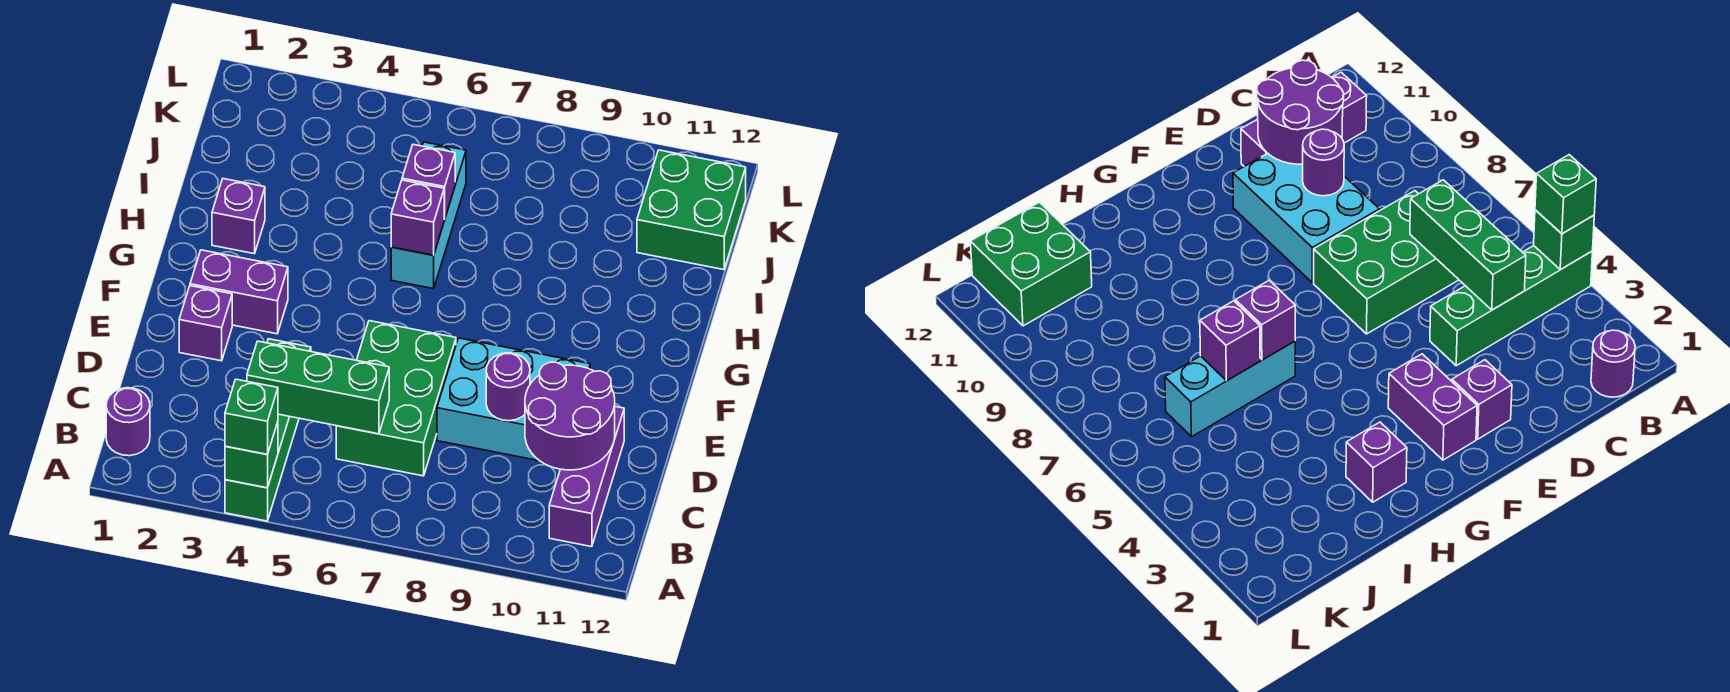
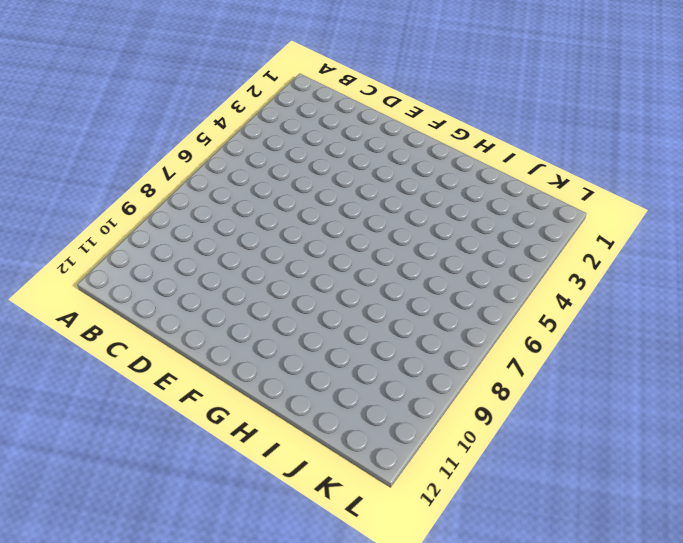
none -> green 1x4 brick [225,339,311,521]
none -> purple 1x1 round brick [106,388,150,456]
none -> purple 1x3 brick [549,407,624,547]

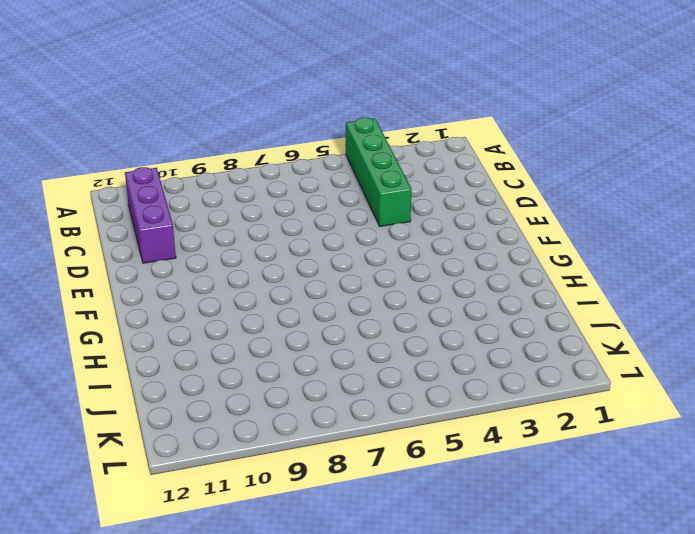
none -> purple 1x1 round brick [106,388,150,456]
none -> green 2x3 brick [336,321,456,476]
none -> cyan 2x3 brick [437,338,590,461]

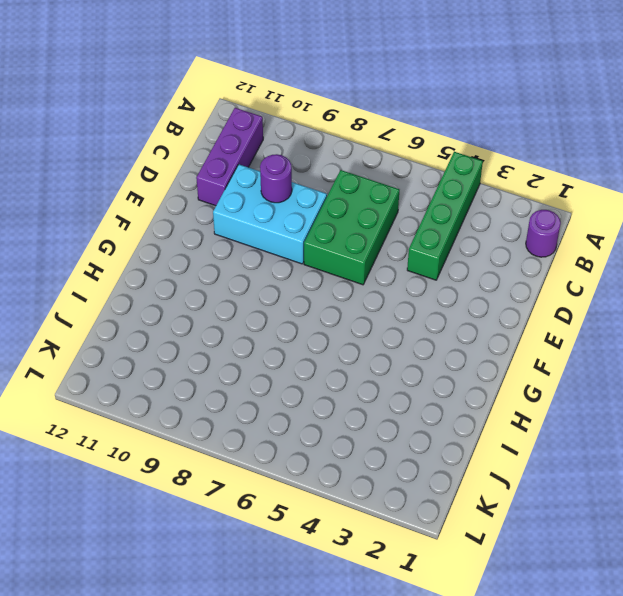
none -> purple 1x1 brick [179,286,232,361]
none -> purple 1x2 brick [190,250,288,334]
none -> purple 1x1 brick [212,179,265,254]

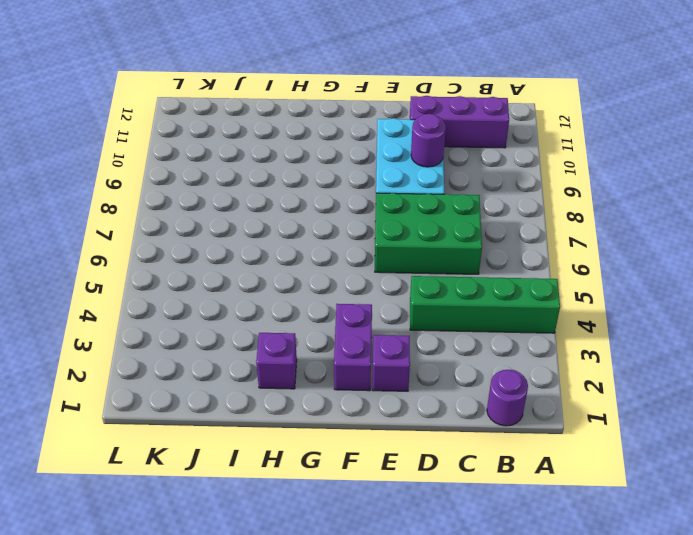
none -> cyan 1x3 brick [391,142,466,289]
none -> green 2x2 brick [637,150,746,270]
none -> green 1x1 brick [225,422,278,488]

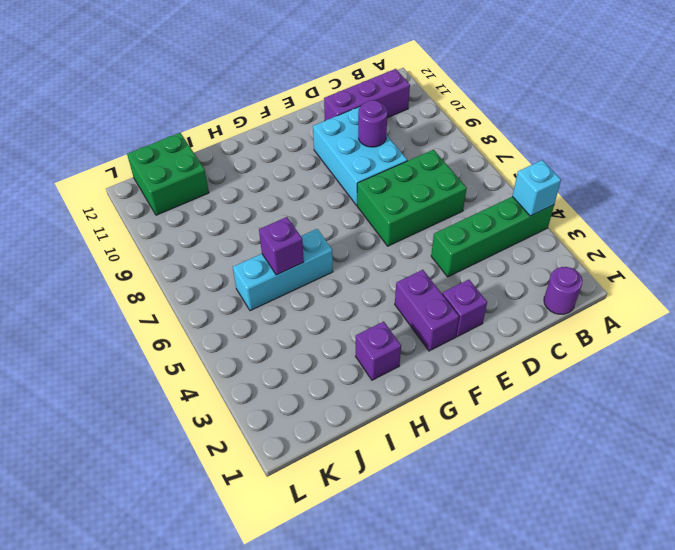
cyan 1x1 brick [512,160,561,216] -> green 1x1 brick [225,422,278,488]
none -> green 1x3 brick [247,341,389,434]
none -> purple 2x2 round brick [525,362,615,470]
none -> purple 1x1 brick [391,180,445,255]

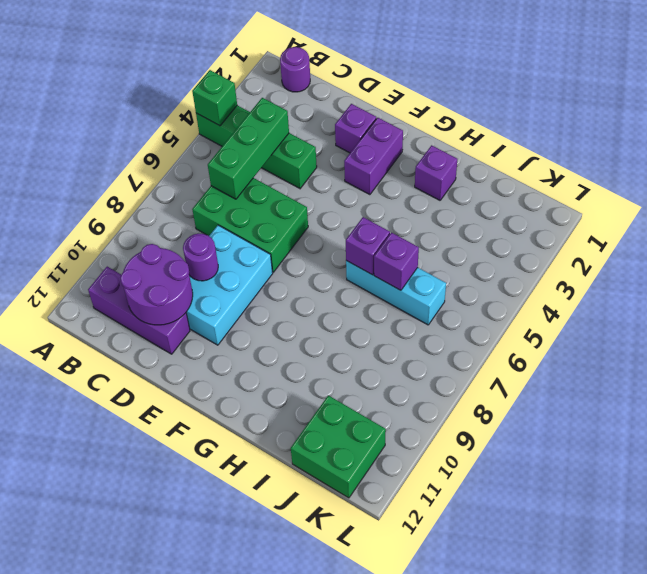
none -> green 1x1 brick [225,379,278,455]

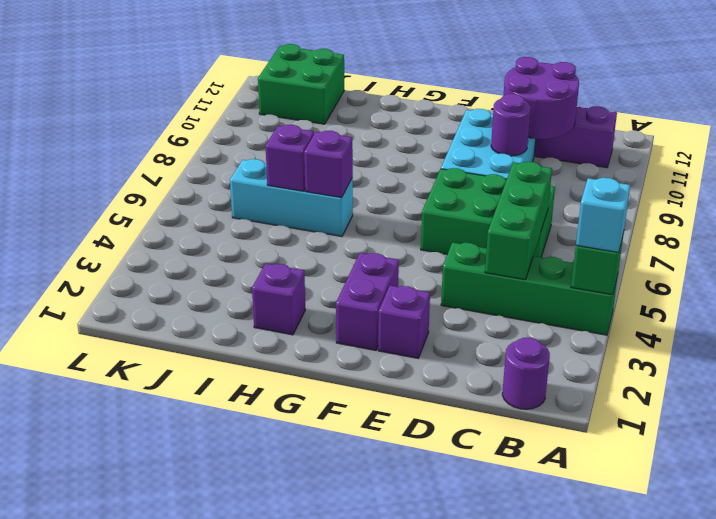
cyan 1x1 brick [576,178,630,253] -> green 1x1 brick [225,379,278,455]

